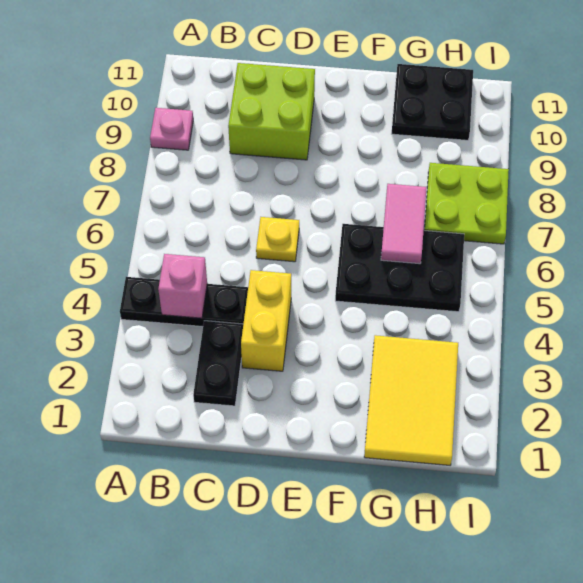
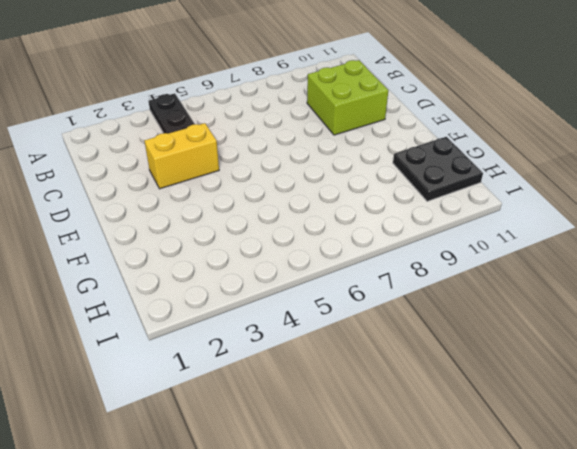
none -> pink 1x1 plate [150,108,193,150]
none -> black 1x2 plate [193,321,243,406]
none -> yellow 1x1 plate [256,217,299,262]

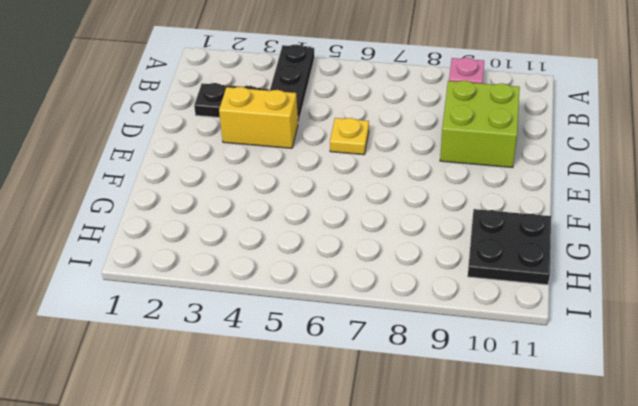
none -> black 2x3 plate [335,224,464,312]
none -> yellow 2x3 tile [364,335,458,465]
none -> lime 2x2 plate [424,163,509,244]

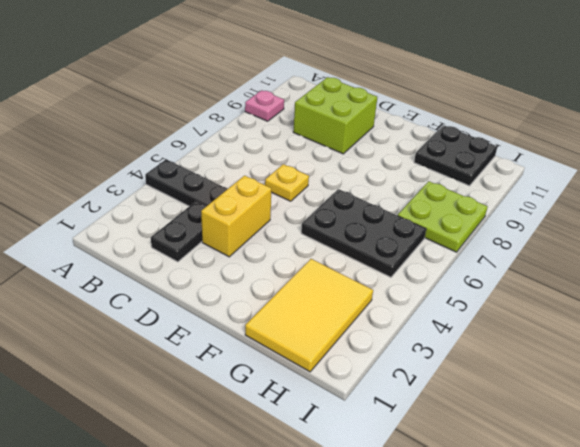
none -> pink 1x1 brick [158,254,207,318]
none -> pink 1x2 tile [381,184,426,264]

